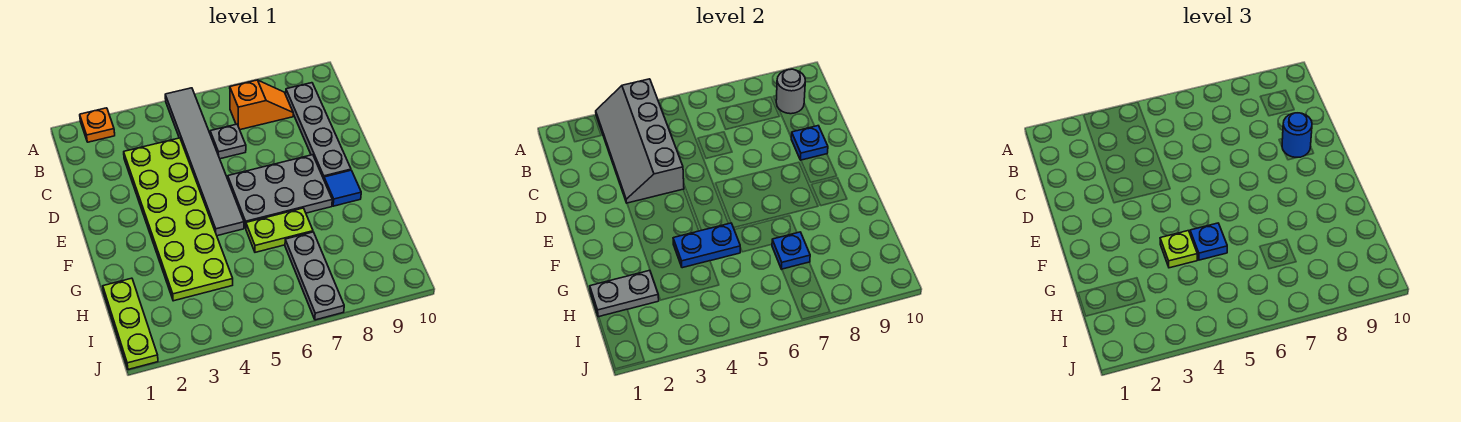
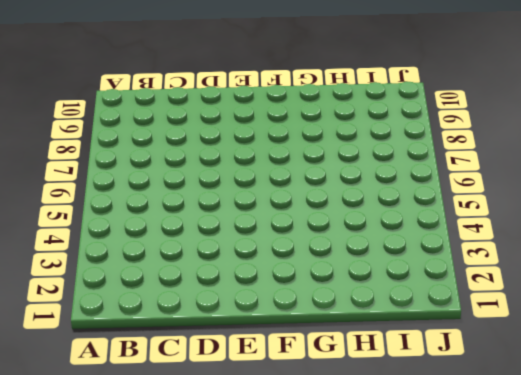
none -> orange 1x1 plate [80,108,115,142]
none -> grey 1x6 tile [165,88,244,236]
none -> orange 1x2 slope [230,80,293,130]

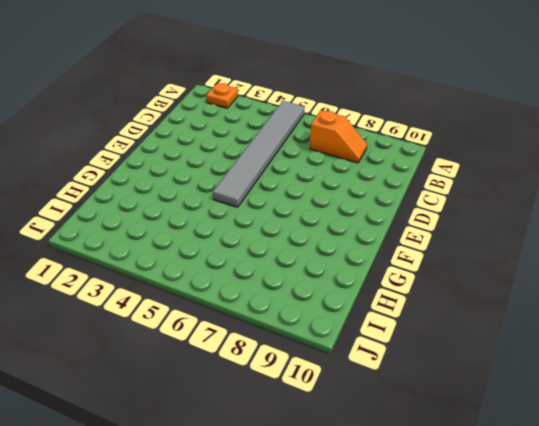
none -> grey 1x4 plate [286,83,351,179]
none -> lime 2x6 plate [124,138,233,301]
none -> grey 1x1 plate [210,124,246,159]

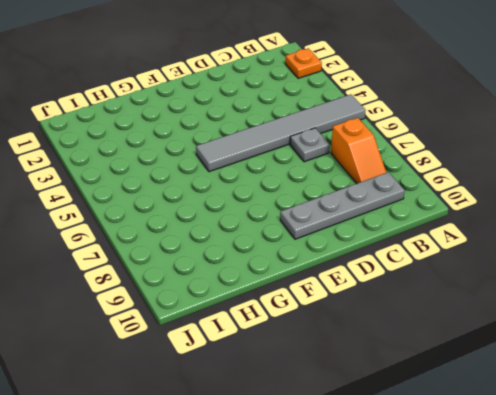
none -> lime 2x6 plate [124,138,233,301]
none -> grey 2x3 plate [228,155,332,228]
none -> blue 1x1 tile [324,170,361,206]

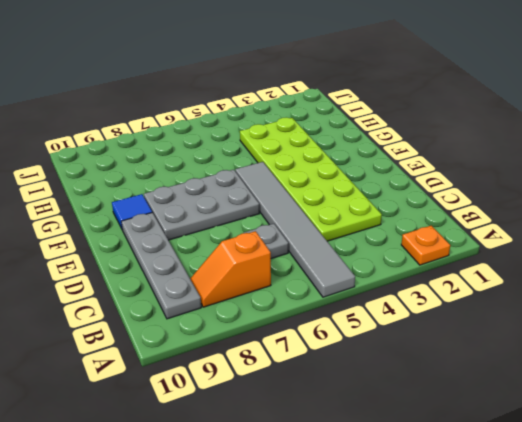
none -> lime 1x2 plate [246,208,313,252]
none -> lime 1x3 plate [103,278,158,370]
none -> grey 1x3 plate [285,232,344,320]

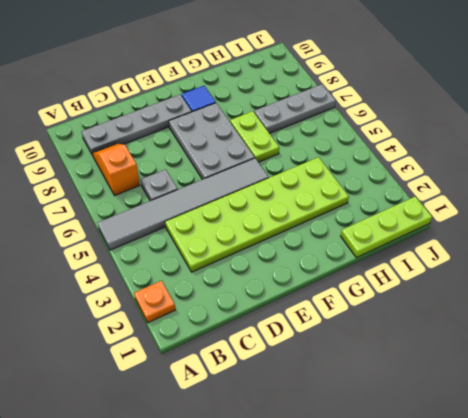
none -> grey 2x4 slope [596,79,684,203]
none -> grey 1x1 round brick [776,69,805,114]
none -> blue 1x1 plate [791,126,828,160]

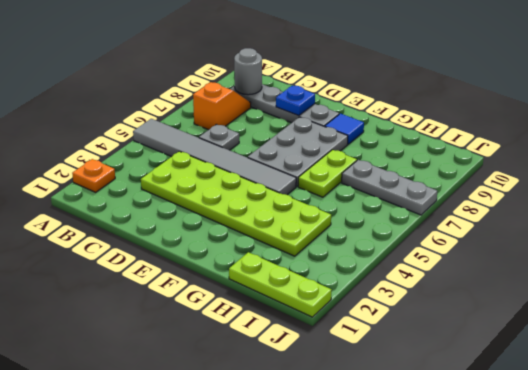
none -> grey 2x4 slope [596,79,684,203]
none -> blue 1x2 plate [673,223,740,268]
none -> grey 1x2 plate [590,270,659,317]

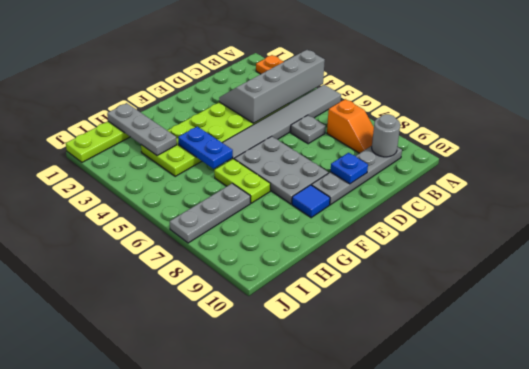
grey 1x3 plate [107,103,177,155] -> grey 1x2 plate [590,270,659,317]
none -> blue 1x1 plate [772,232,810,269]
none -> blue 1x1 round brick [1282,113,1312,157]
none -> lime 1x1 plate [1160,231,1197,268]

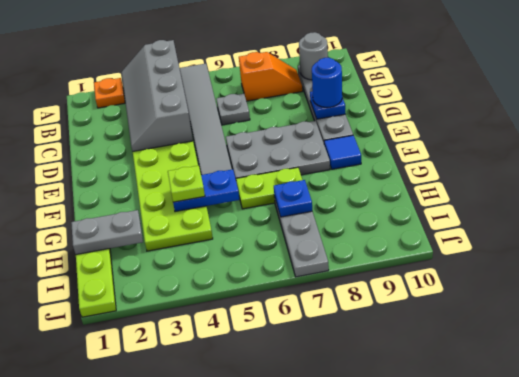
none -> blue 1x1 plate [1190,223,1227,260]

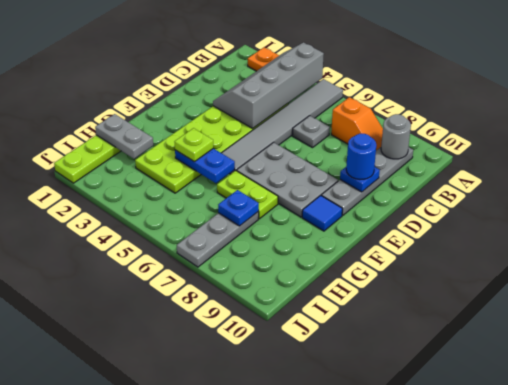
none -> blue 1x1 plate [1190,223,1227,260]

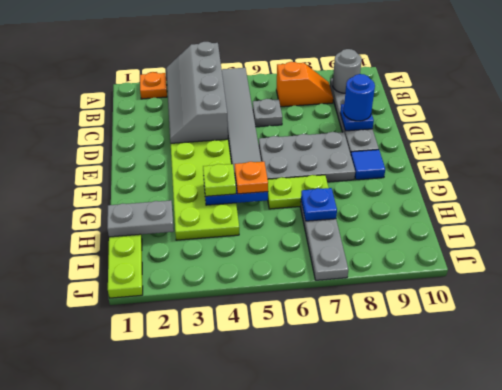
orange 1x1 plate [235,162,268,194] -> blue 1x1 plate [1190,223,1227,260]

